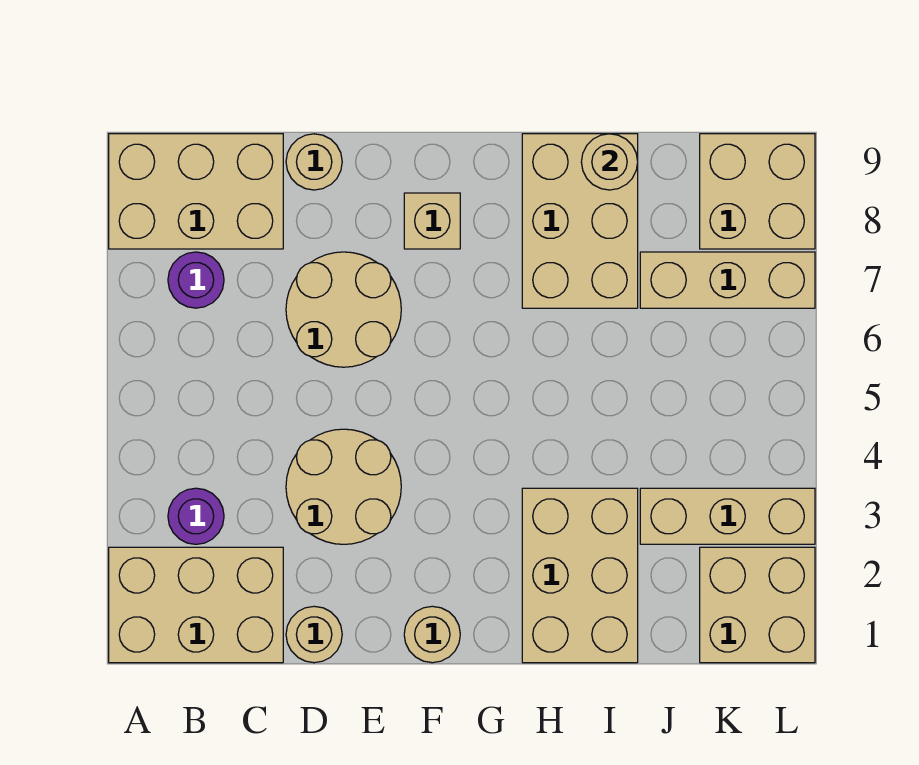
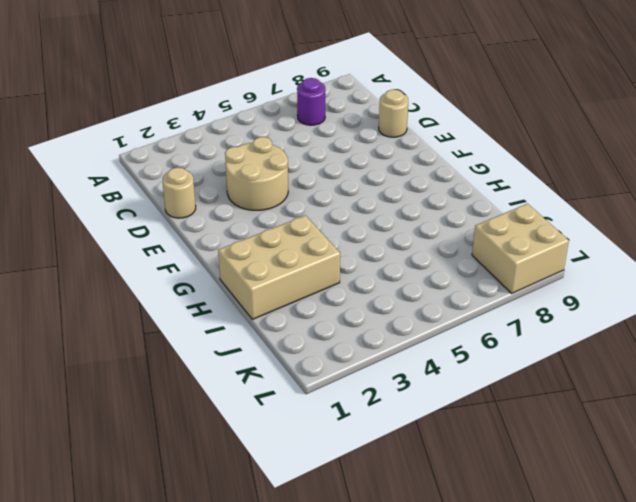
none -> tan 2x3 brick [109,547,283,663]
none -> tan 2x3 brick [109,134,283,249]
none -> purple 1x1 round brick [168,488,224,544]

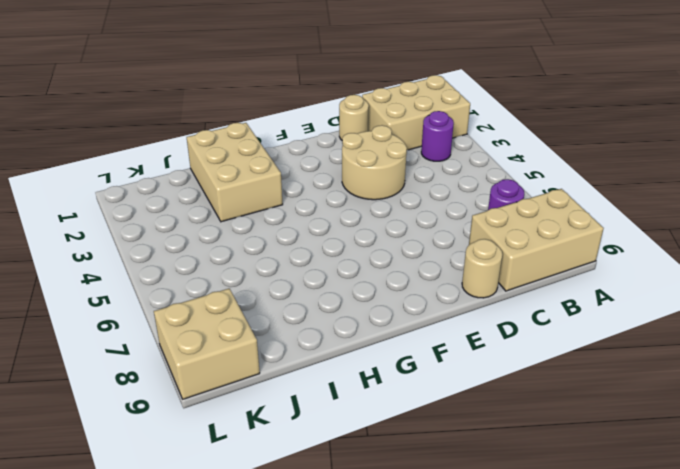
none -> tan 2x2 round brick [286,252,401,367]
none -> tan 1x1 round brick [404,606,460,663]
none -> tan 1x1 brick [404,193,460,249]

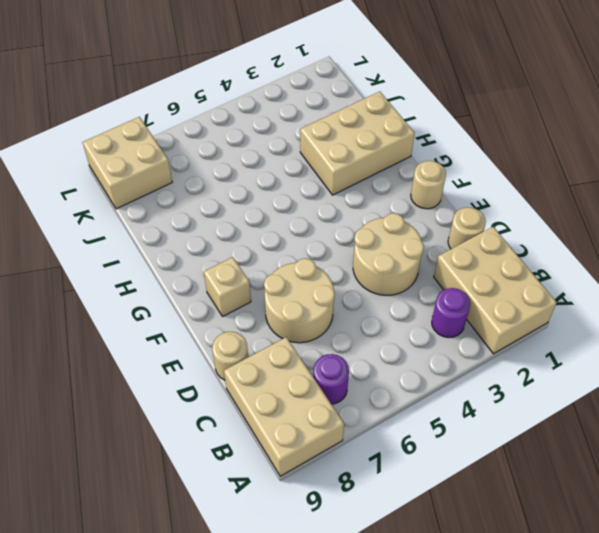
none -> tan 2x3 brick [522,134,638,308]
none -> tan 1x3 brick [640,488,815,544]
none -> tan 1x3 brick [640,252,815,308]

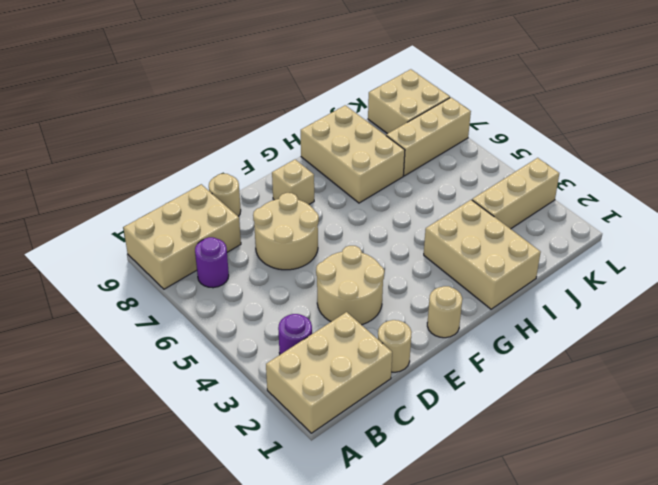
none -> tan 2x2 brick [700,547,815,663]
none -> tan 1x1 round brick [581,134,638,190]

